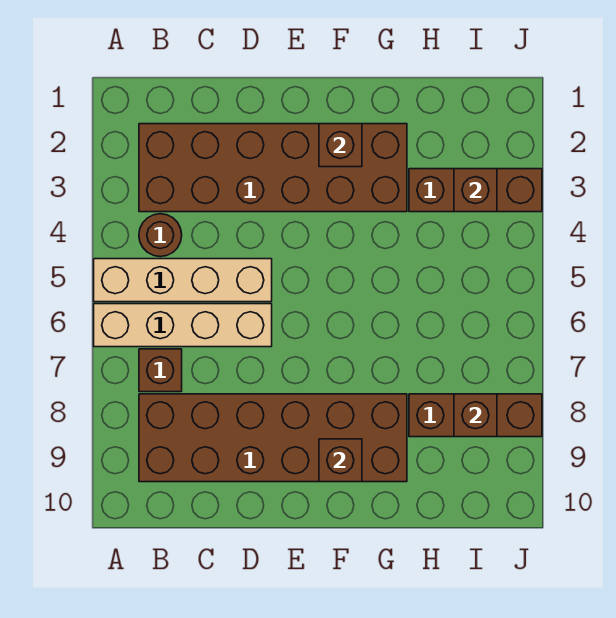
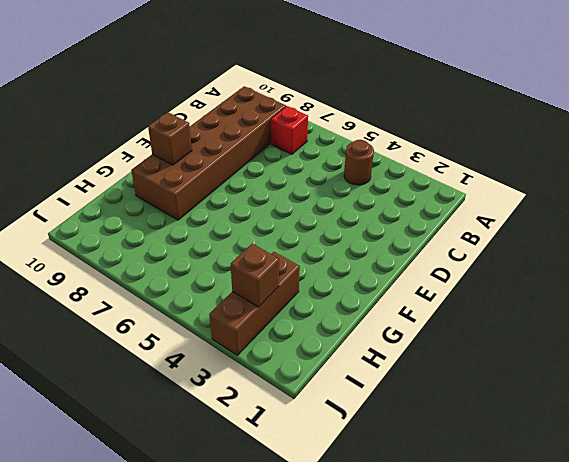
red 1x1 brick [271,106,308,154] -> brown 1x1 brick [139,349,182,392]
none -> tan 1x4 brick [94,259,272,302]
none -> tan 1x4 brick [94,304,272,347]
none -> brown 2x6 brick [139,124,407,212]

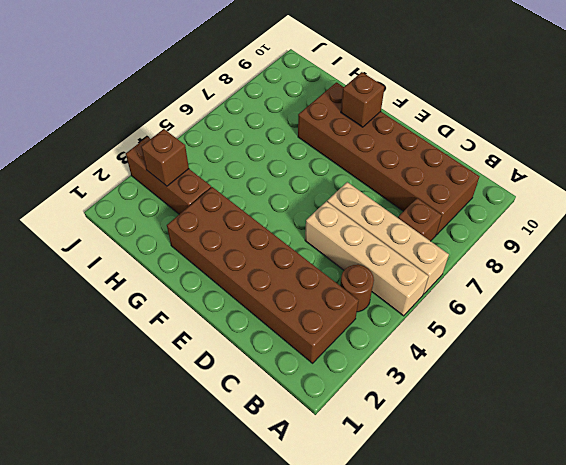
none -> brown 1x3 brick [409,394,542,437]
none -> brown 1x1 brick [319,124,362,167]
none -> brown 1x1 brick [454,394,497,437]

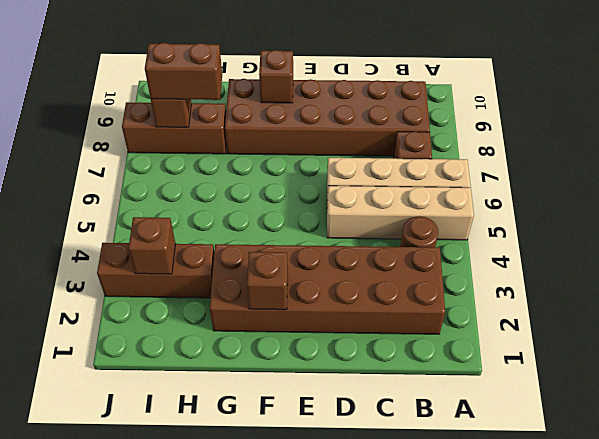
brown 1x2 brick [145,43,222,100] -> none

